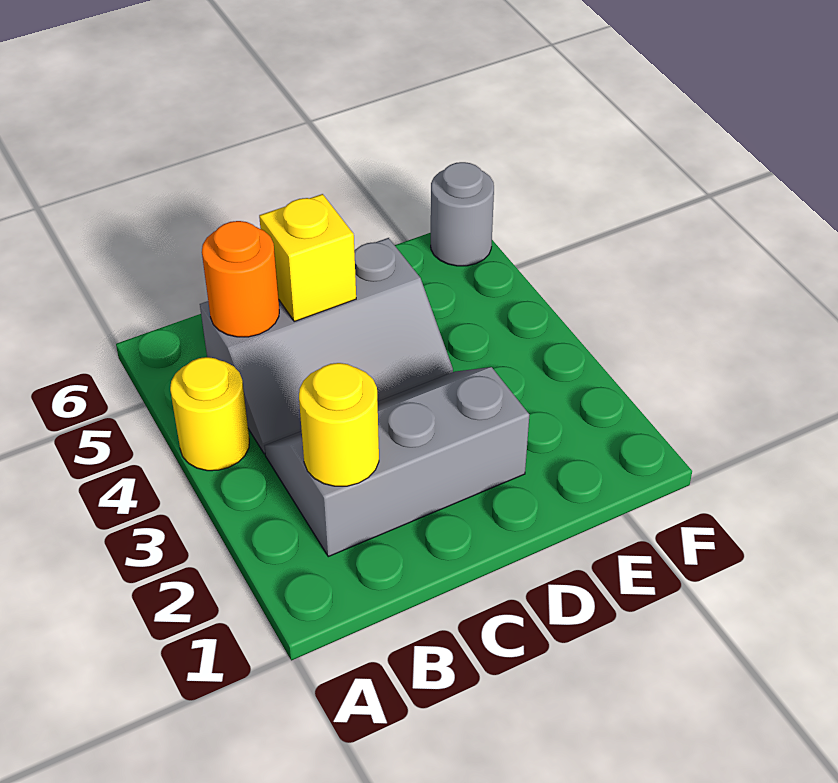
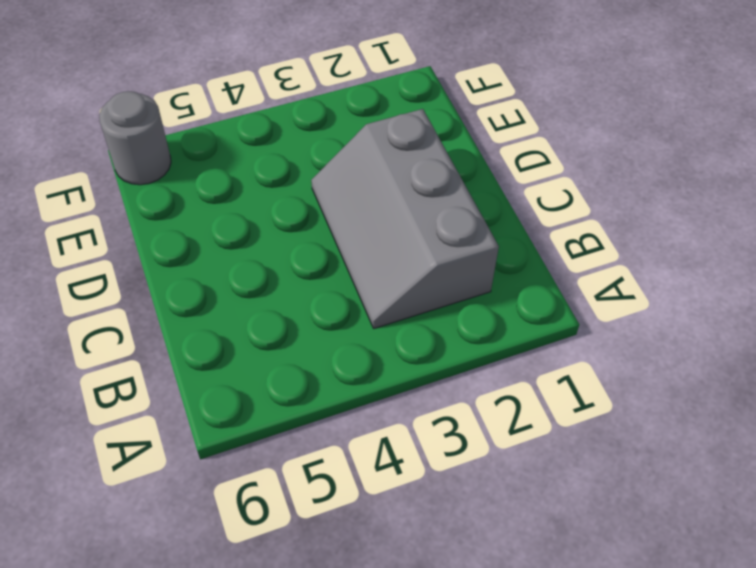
none -> yellow 1x1 round brick [170,357,249,471]
none -> grey 2x3 slope [200,238,453,454]

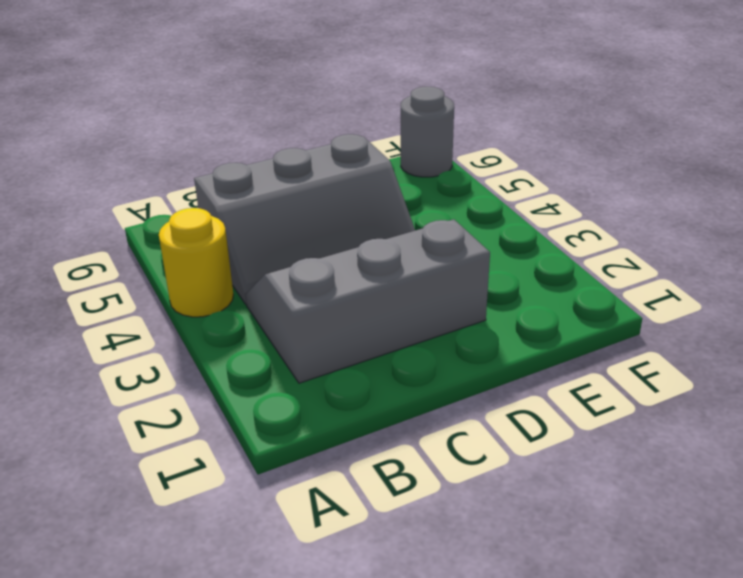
none -> yellow 1x1 round brick [299,363,379,486]
none -> orange 1x1 round brick [202,221,279,337]

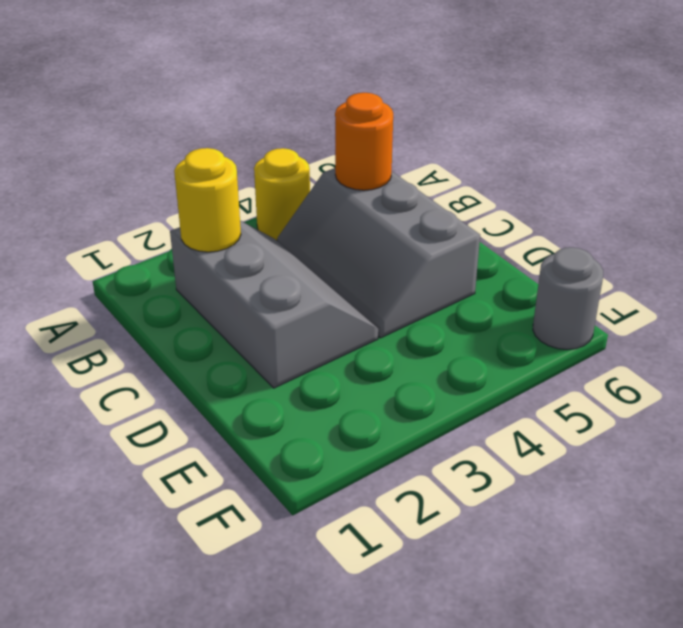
none -> yellow 1x1 brick [259,194,356,321]

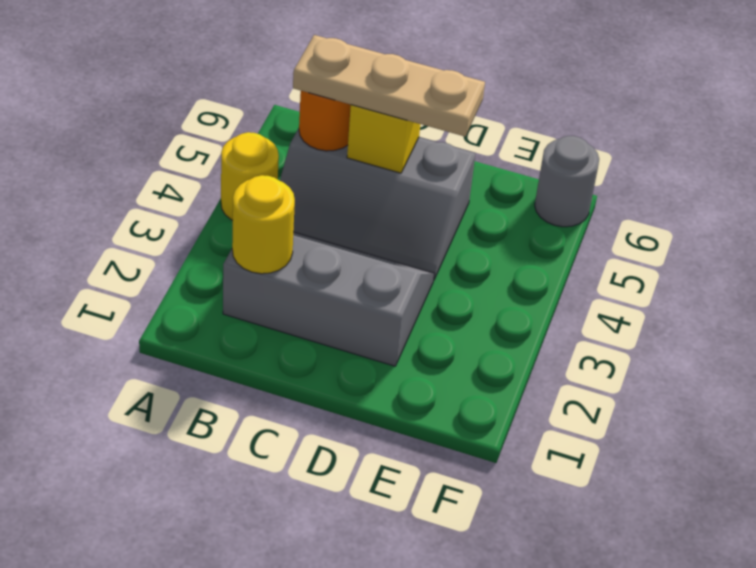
tan 1x3 plate [293,35,485,136] -> none

